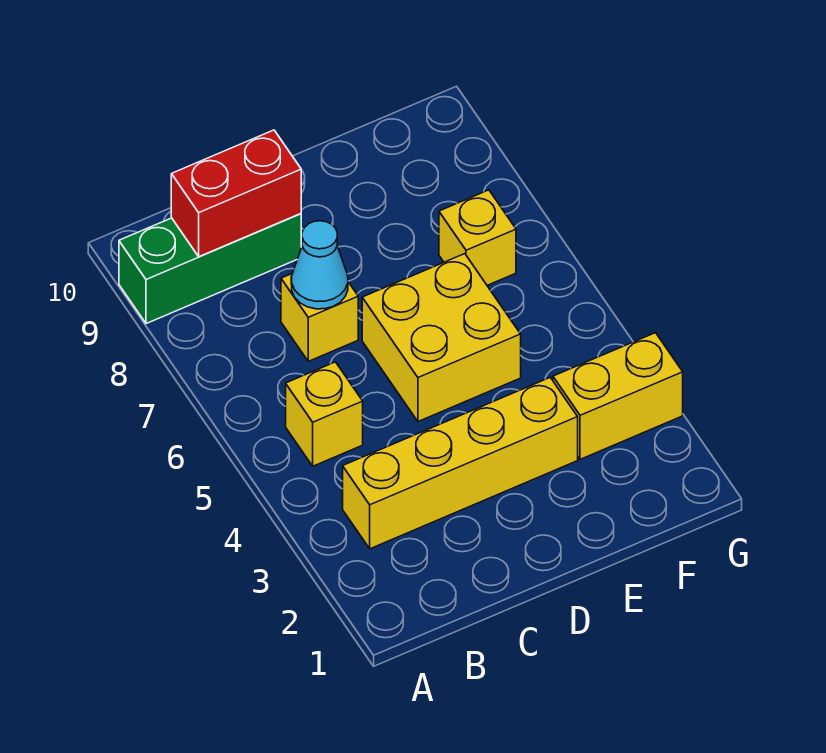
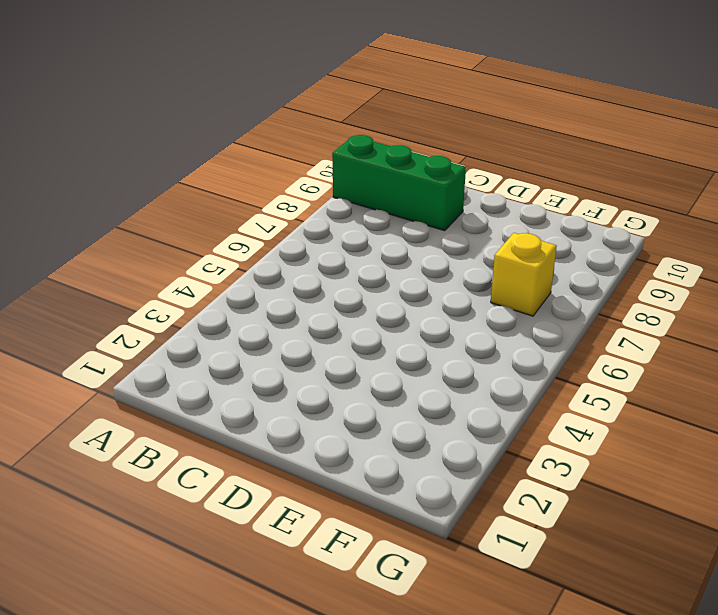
none -> yellow 1x4 brick [343,378,578,549]
none -> yellow 1x1 brick [286,362,363,466]

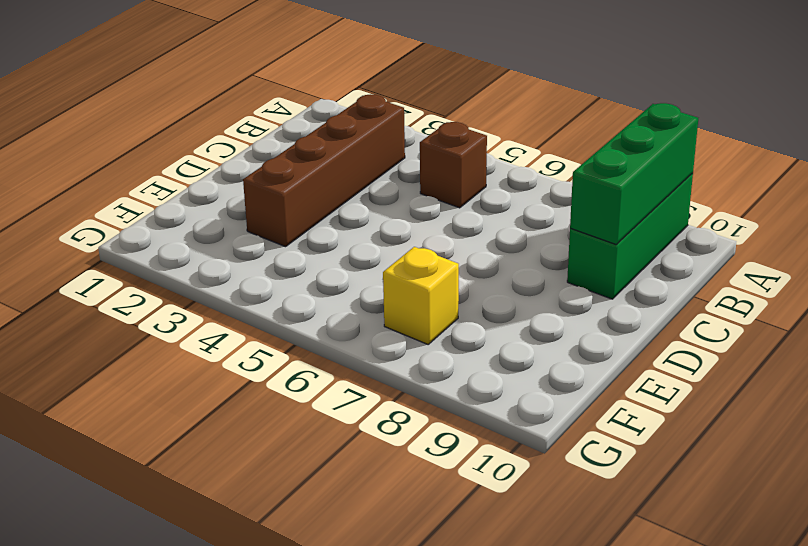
green 1x3 brick [570,103,698,245] -> red 1x2 brick [171,130,301,257]
brown 1x4 brick [243,94,405,247] -> yellow 1x4 brick [343,378,578,549]
brown 1x1 brick [420,122,487,208] -> yellow 1x1 brick [286,362,363,466]
none -> yellow 1x1 brick [281,274,358,361]
none -> yellow 2x2 brick [362,254,521,422]

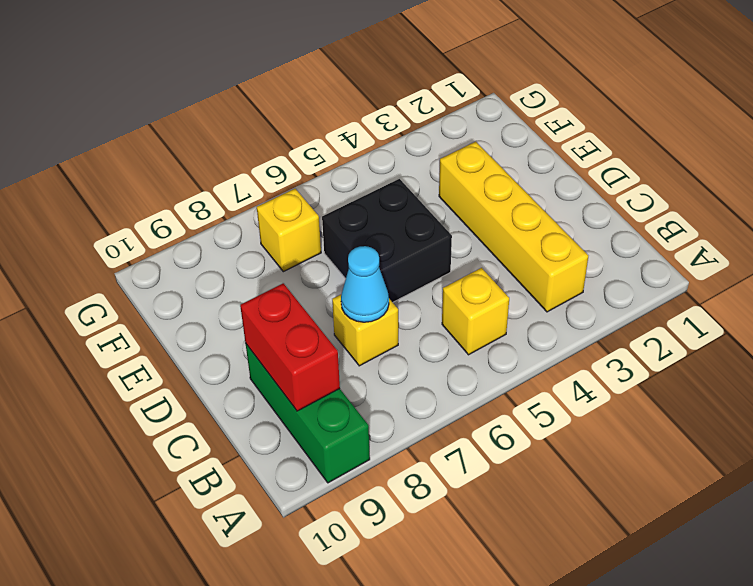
black 2x2 brick [322,179,452,302] -> yellow 2x2 brick [362,254,521,422]
none -> yellow 1x2 brick [553,333,683,459]

